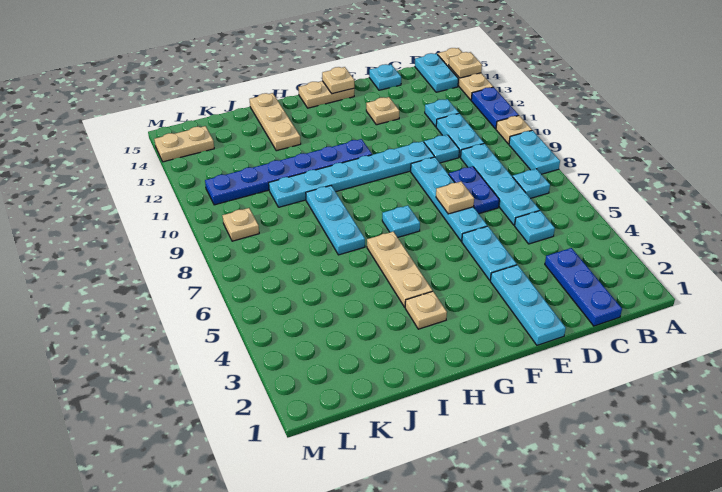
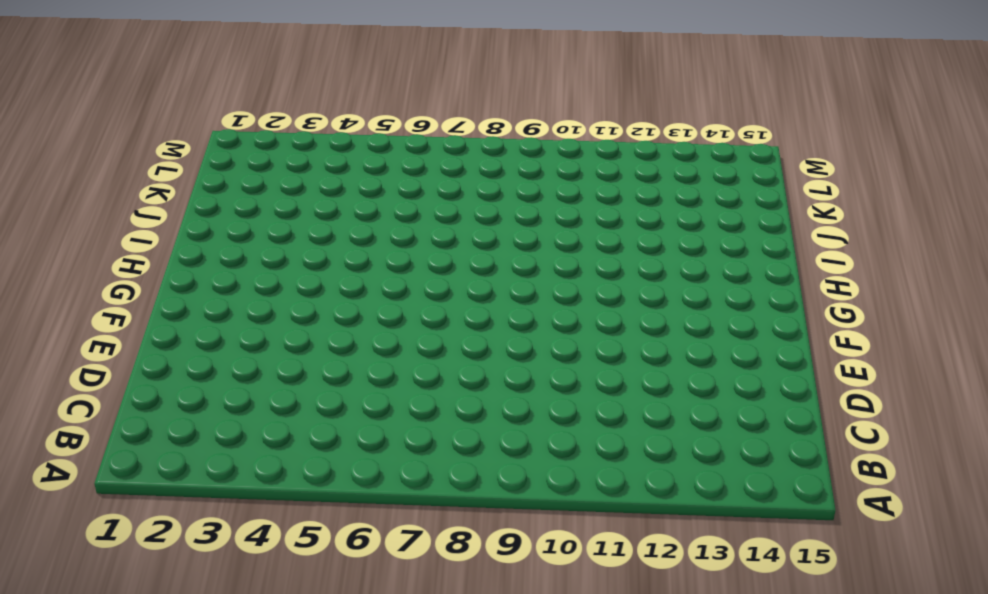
none -> cyan 1x2 plate [509,130,560,174]
none -> tan 1x1 plate [496,116,532,144]
none -> blue 1x2 plate [471,87,519,129]
none -> tan 1x3 plate [438,48,493,100]

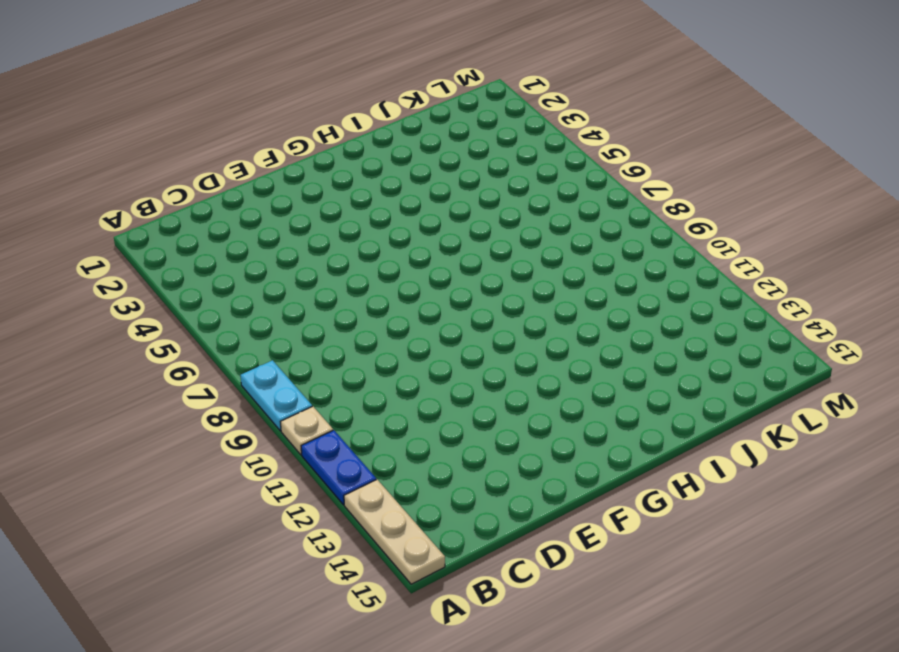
none -> cyan 1x1 plate [512,169,550,198]
none -> cyan 1x2 plate [415,53,458,92]
none -> blue 1x3 plate [545,248,622,326]
none -> cyan 1x1 plate [515,211,555,244]

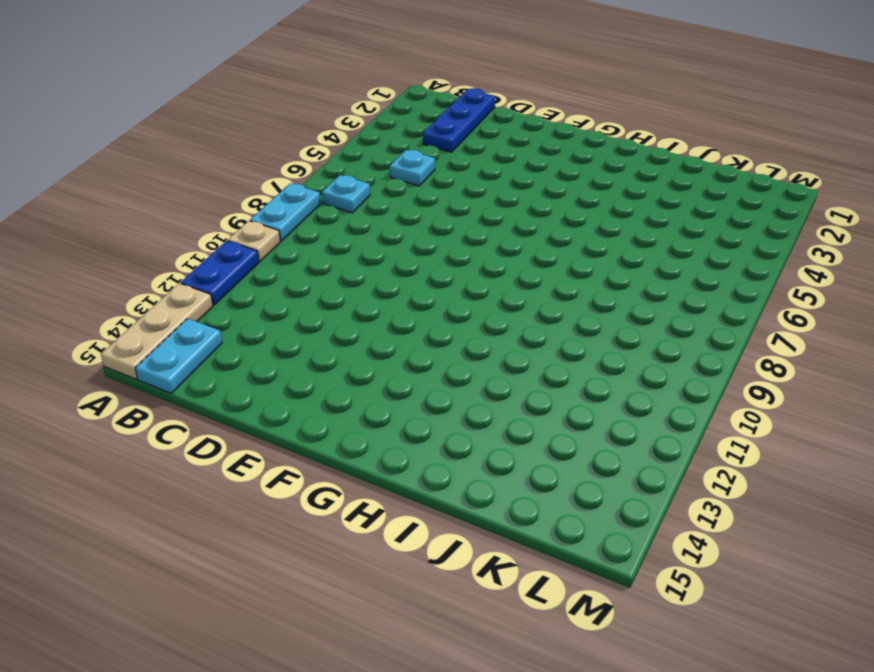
none -> cyan 1x4 plate [461,143,540,225]
none -> cyan 1x2 plate [436,113,484,157]
none -> cyan 1x1 plate [425,99,459,127]
none -> blue 1x2 plate [449,166,499,214]

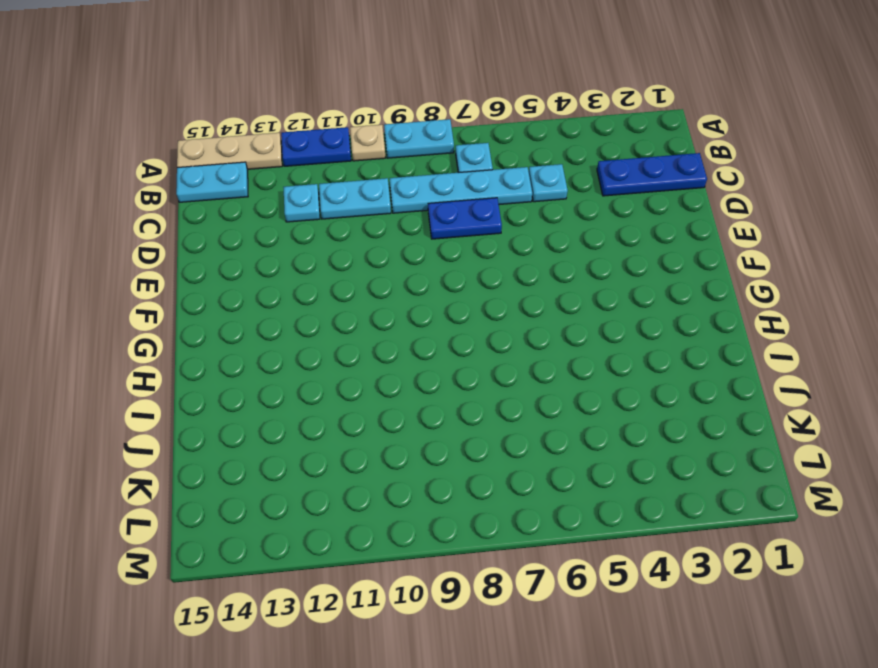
none -> cyan 1x1 plate [424,135,459,163]
none -> cyan 1x1 plate [369,64,401,90]
none -> cyan 1x3 plate [490,265,566,345]
none -> cyan 1x2 plate [462,226,517,280]

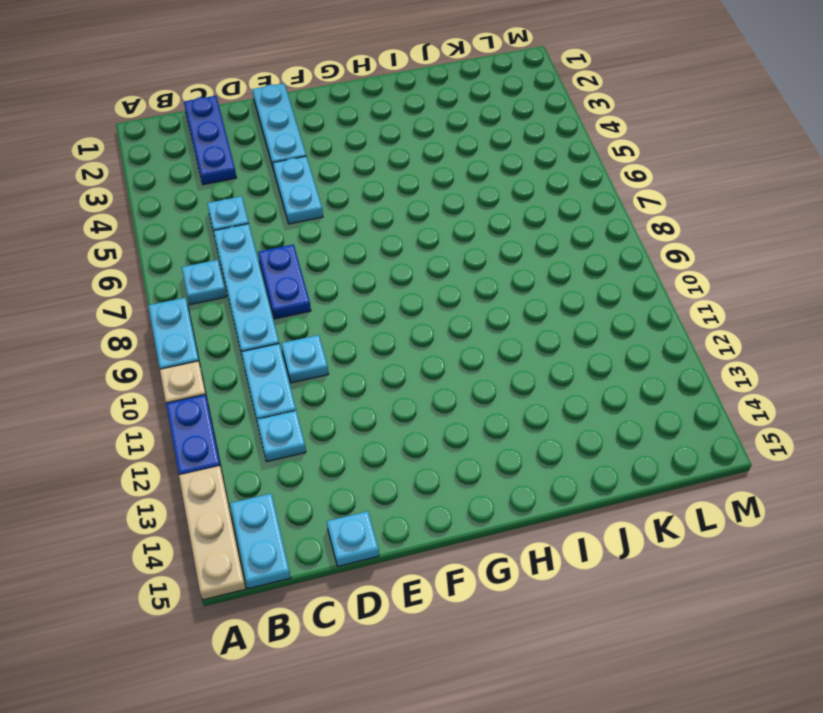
none -> cyan 1x4 plate [411,157,487,241]
none -> cyan 1x6 plate [269,141,434,207]
none -> tan 1x1 plate [366,97,399,125]
none -> tan 1x2 plate [298,81,354,108]

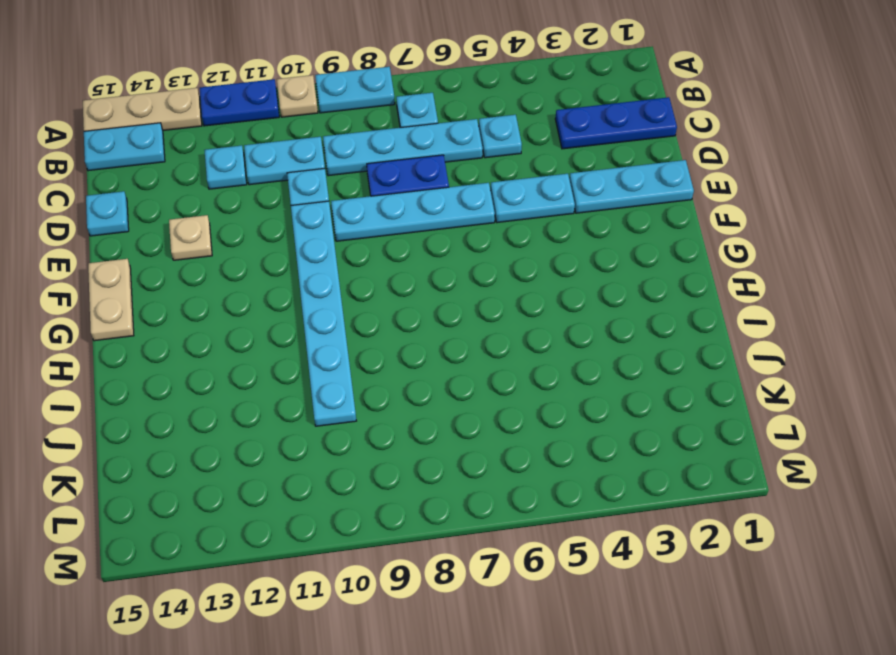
none -> cyan 1x1 plate [382,205,420,237]
none -> blue 1x6 plate [205,139,372,205]
none -> tan 1x1 plate [405,291,447,329]
none -> tan 1x3 plate [367,232,433,307]

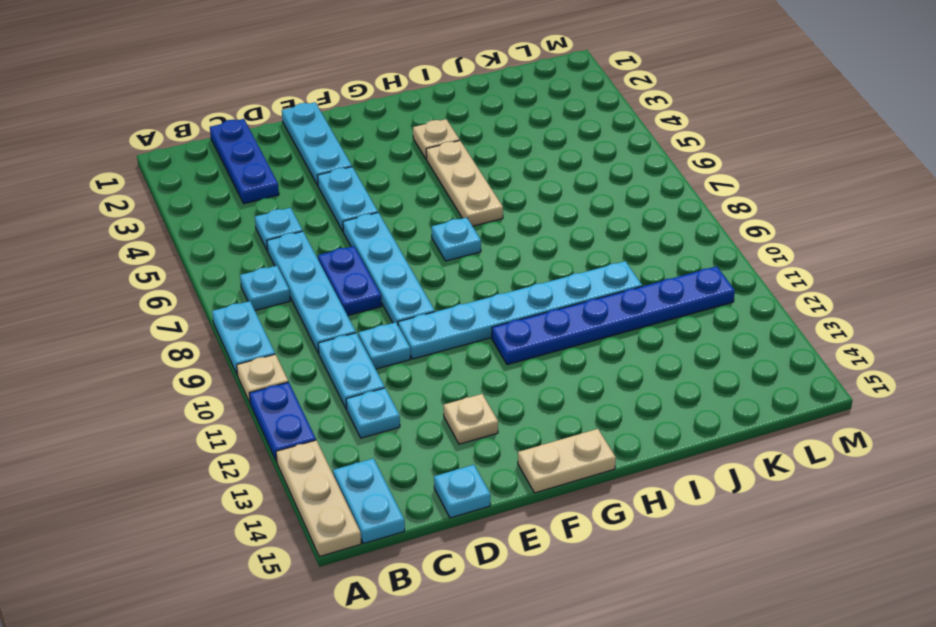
none -> cyan 1x3 plate [306,186,365,255]
none -> tan 1x3 plate [250,93,301,151]
none -> tan 1x1 plate [222,208,259,241]
none -> tan 1x2 plate [154,126,214,162]

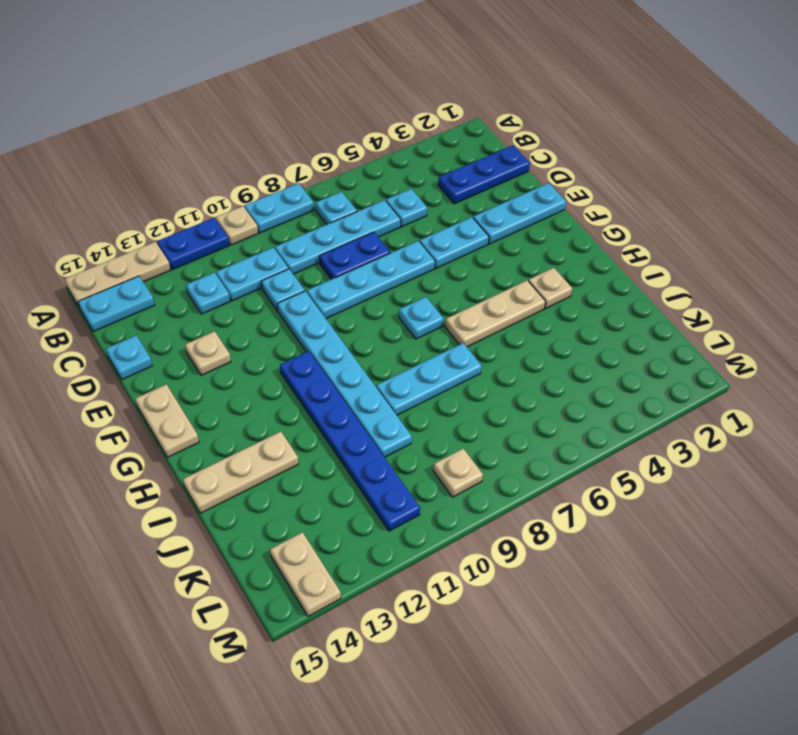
none -> tan 1x1 plate [449,52,482,78]
none -> tan 1x1 plate [436,182,474,214]
none -> tan 1x1 plate [322,67,354,94]

